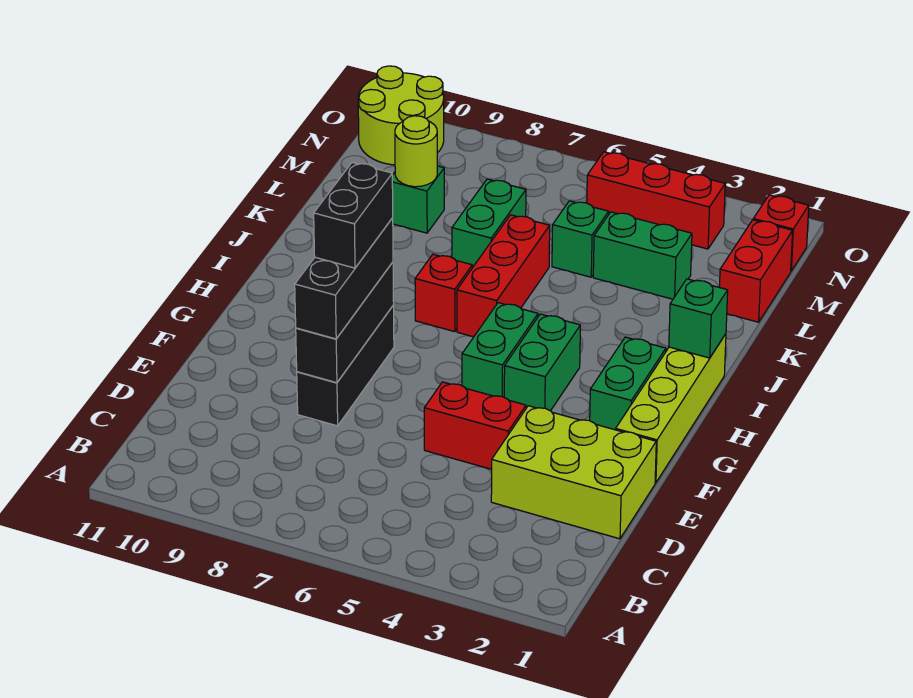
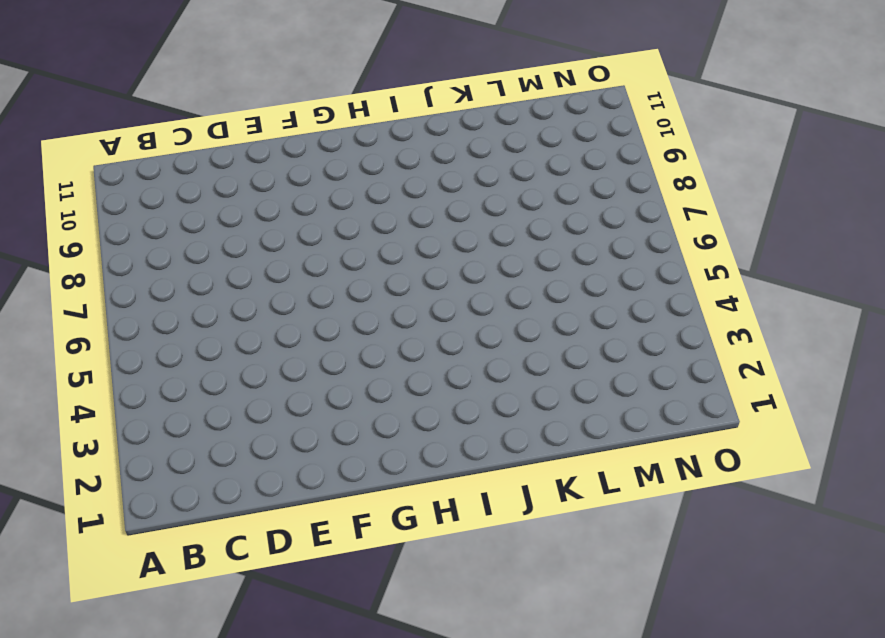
none -> lime 2x3 brick [491,406,656,539]
none -> red 1x2 brick [424,382,526,469]
none -> black 1x3 brick [297,305,394,426]

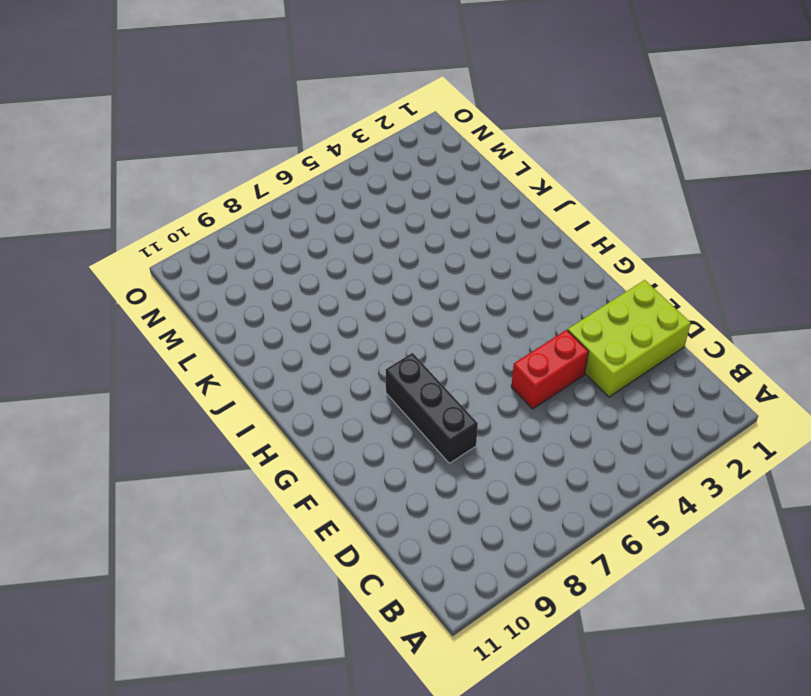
none -> lime 1x4 brick [616,334,726,483]
none -> green 1x2 brick [590,337,666,430]
none -> green 1x2 brick [504,314,580,411]

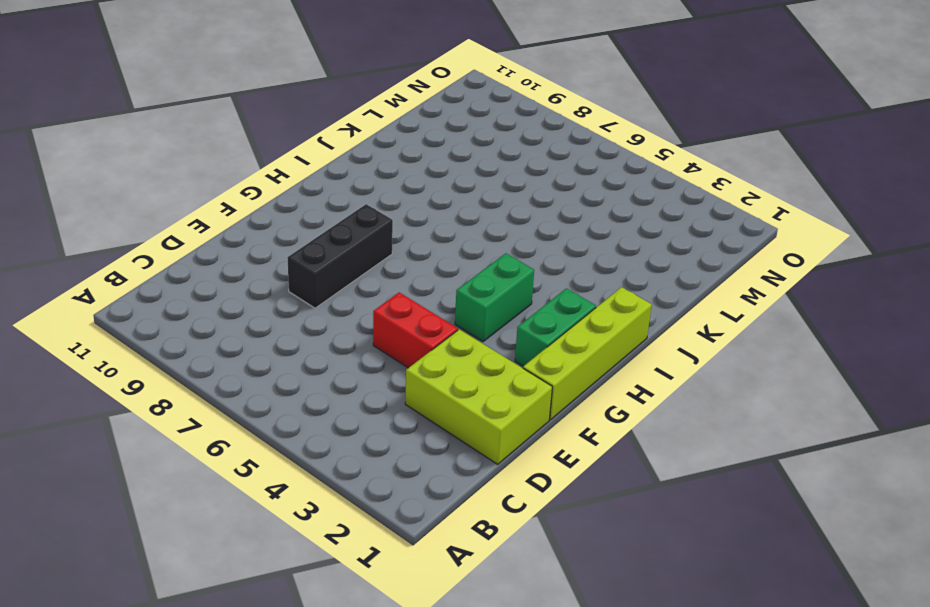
none -> green 1x2 brick [462,303,538,397]
none -> red 1x3 brick [457,215,550,337]
none -> red 1x1 brick [415,254,472,332]

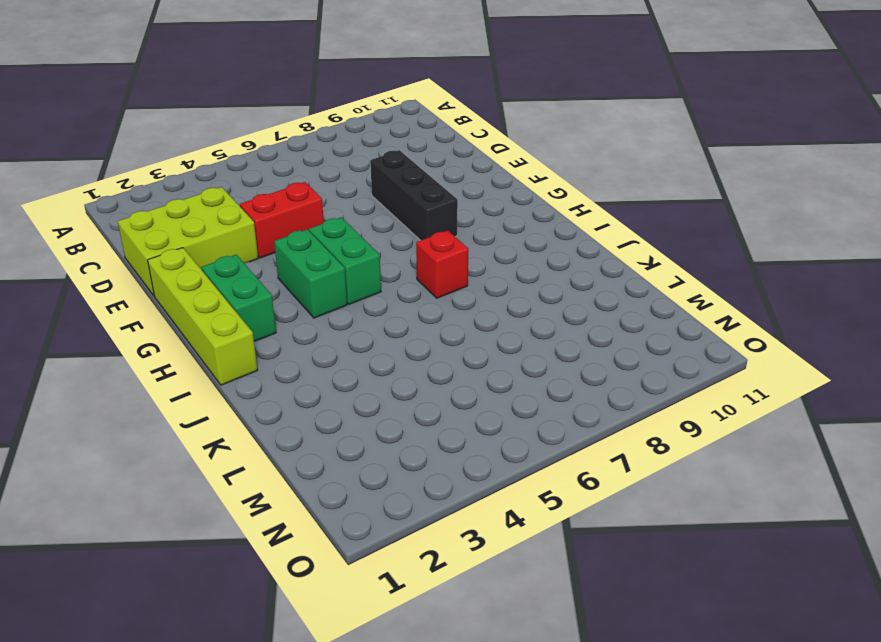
none -> red 1x3 brick [457,215,550,337]
none -> green 1x2 brick [452,179,526,268]
none -> red 1x2 brick [719,220,793,322]

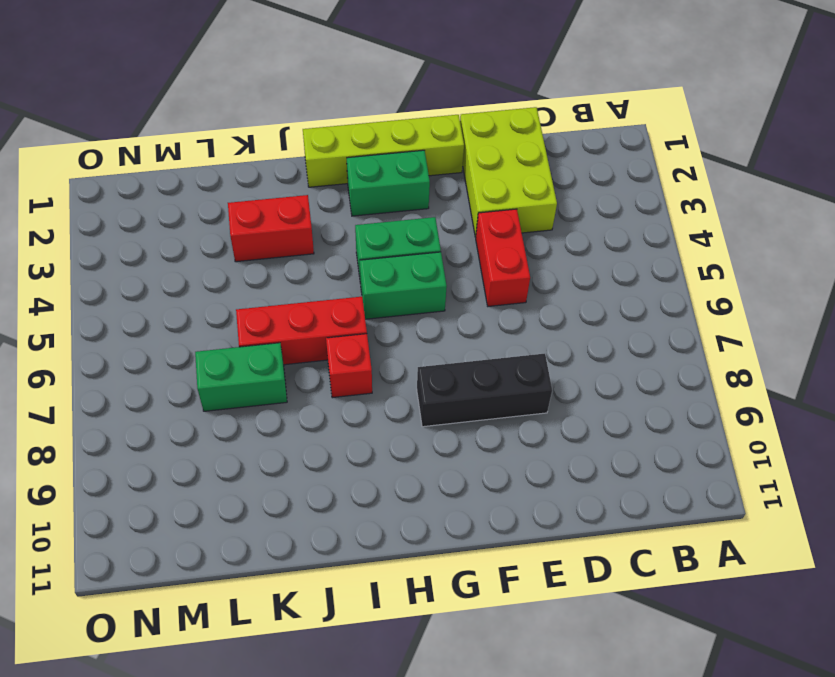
red 1x2 brick [228,195,314,262] -> red 1x2 brick moved to [719,220,793,322]
none -> green 1x2 brick [593,212,692,299]
none -> green 1x1 brick [552,201,609,277]
none -> green 1x1 brick [392,166,444,233]

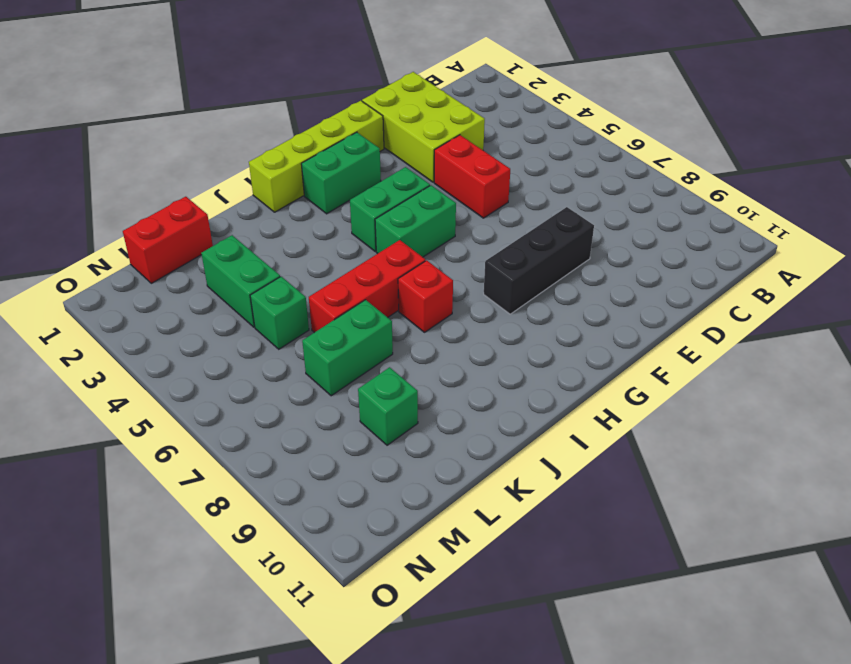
none -> red 1x1 brick [753,195,809,271]
none -> red 1x3 brick [587,152,725,249]
none -> lime 2x2 round brick [358,66,444,165]

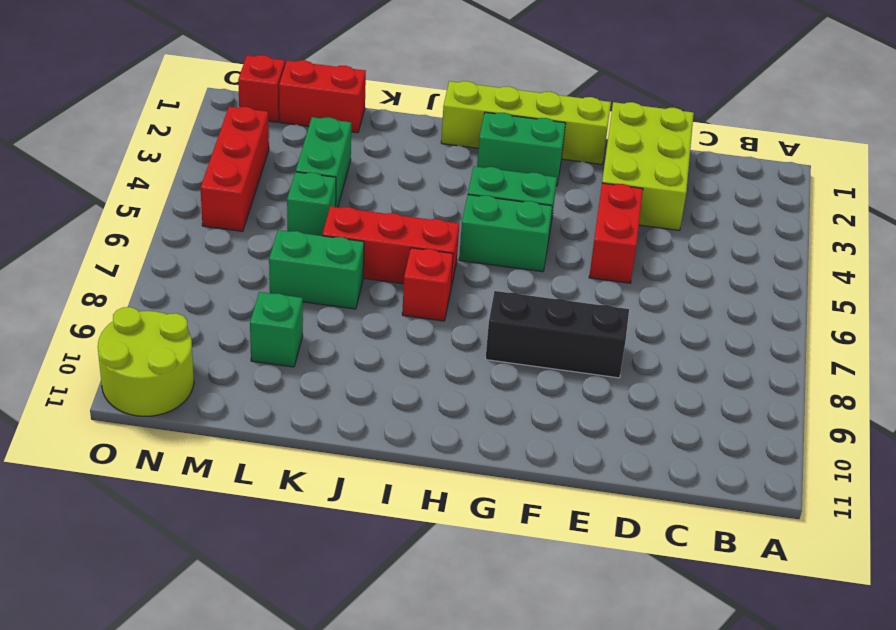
none -> black 1x3 brick [296,262,394,383]
none -> green 1x1 brick [669,279,728,358]
none -> lime 1x1 round brick [395,116,437,187]

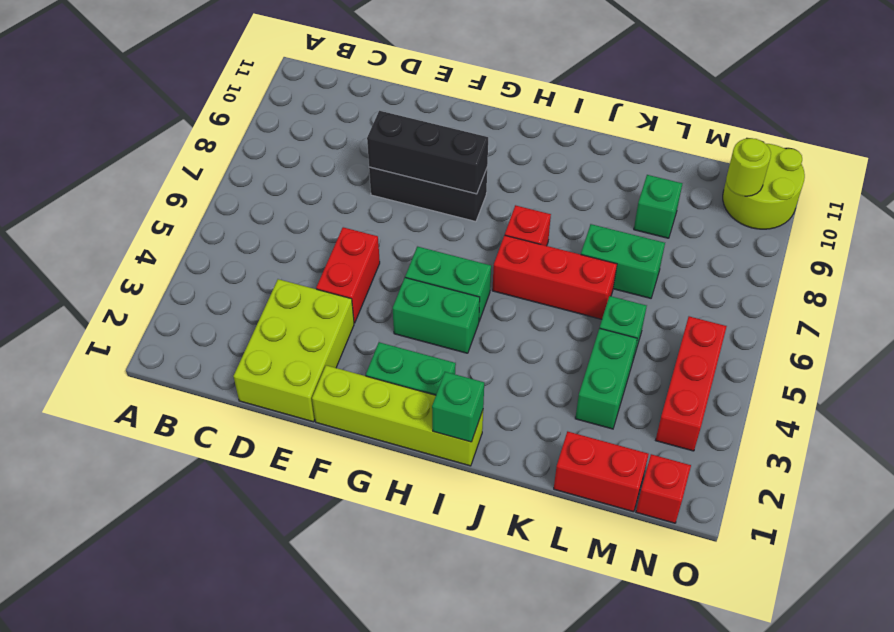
lime 1x1 round brick [726,138,771,196] -> lime 1x1 round brick moved to [395,116,437,187]
none -> black 1x3 brick [295,218,393,339]
none -> black 1x2 brick [314,163,393,268]

